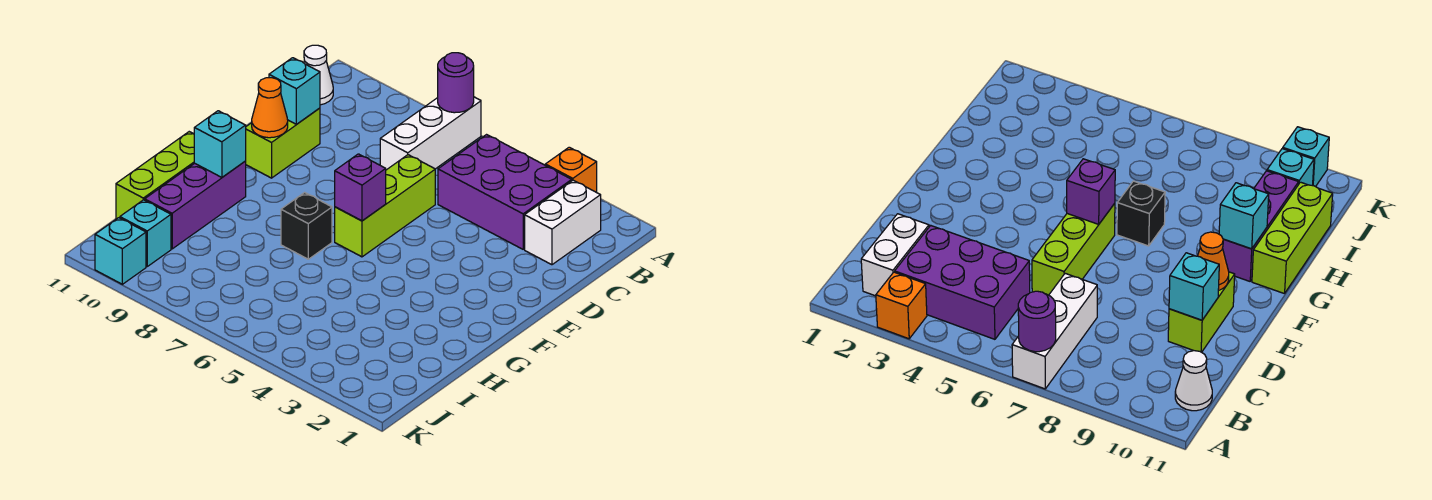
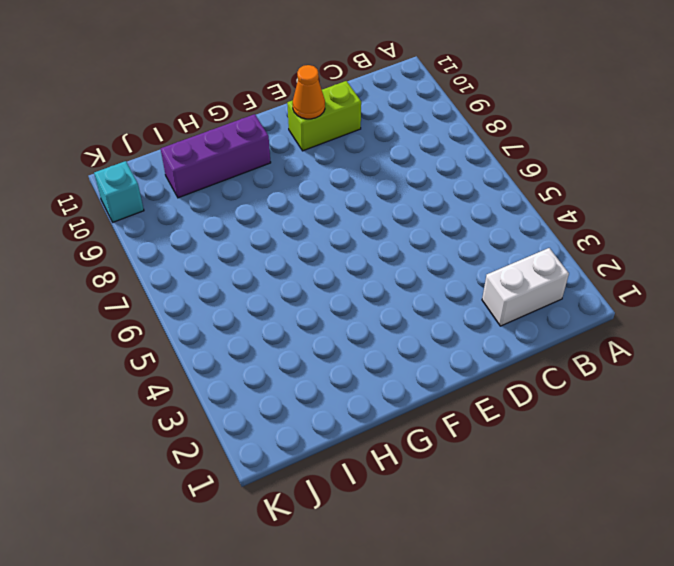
none -> orange 1x1 brick [545,147,597,192]
none -> white 1x3 brick [380,97,481,170]
none -> purple 2x3 brick [438,135,572,249]

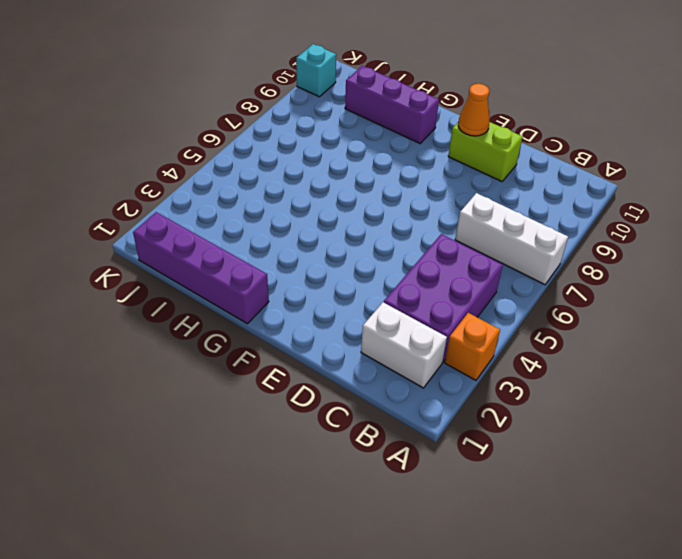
purple 1x4 brick [133,212,269,324] -> none
none -> white 1x1 cone [304,45,333,105]
none -> lime 1x3 brick [335,155,435,257]
none -> black 1x1 brick [281,193,332,259]

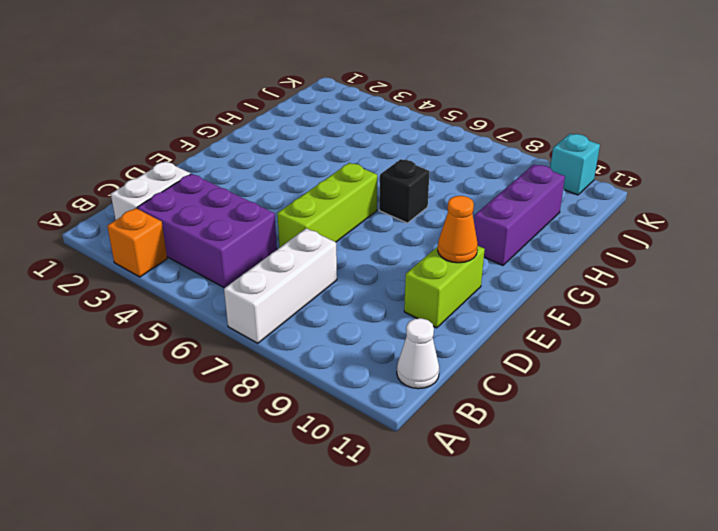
none -> lime 1x3 brick [116,132,194,219]
none -> cyan 1x1 brick [120,200,171,266]
none -> purple 1x1 round brick [438,53,474,113]

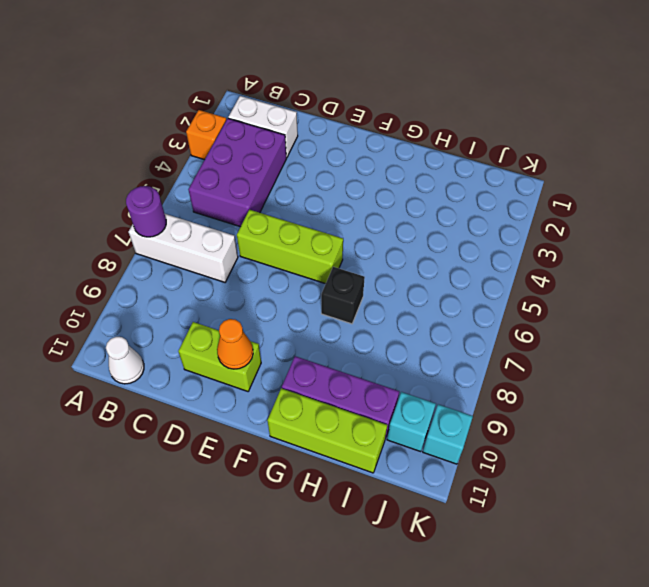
none -> cyan 1x1 brick [269,58,320,124]
none -> purple 1x1 brick [335,154,386,221]
none -> cyan 1x1 brick [194,111,246,177]

